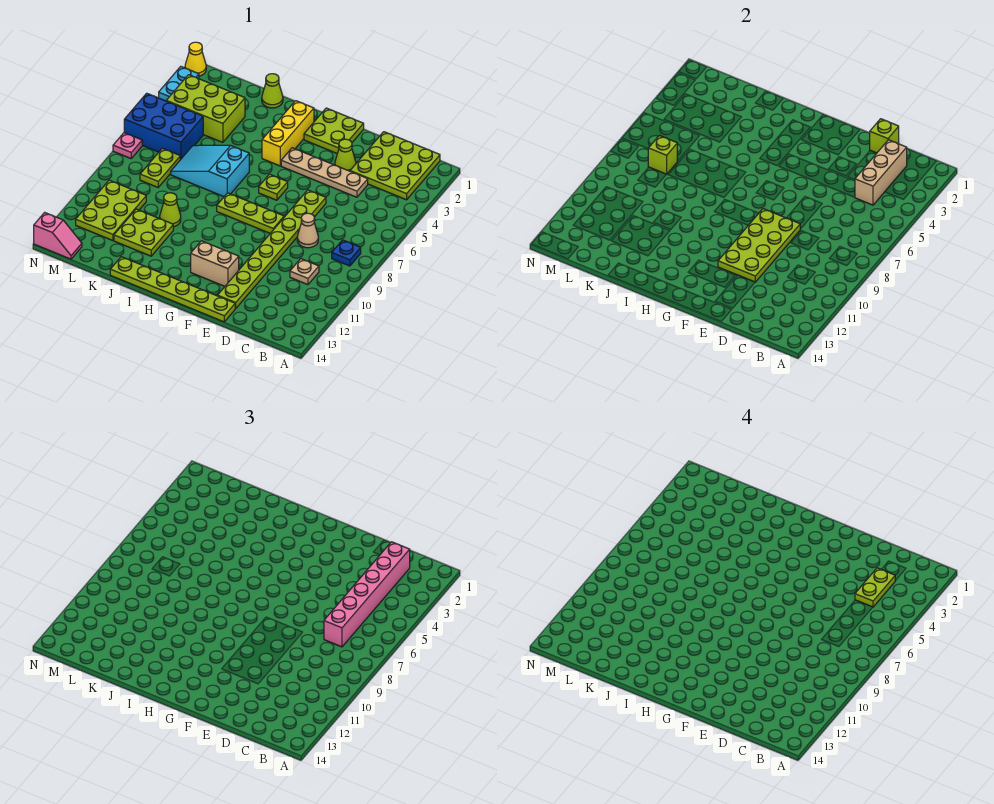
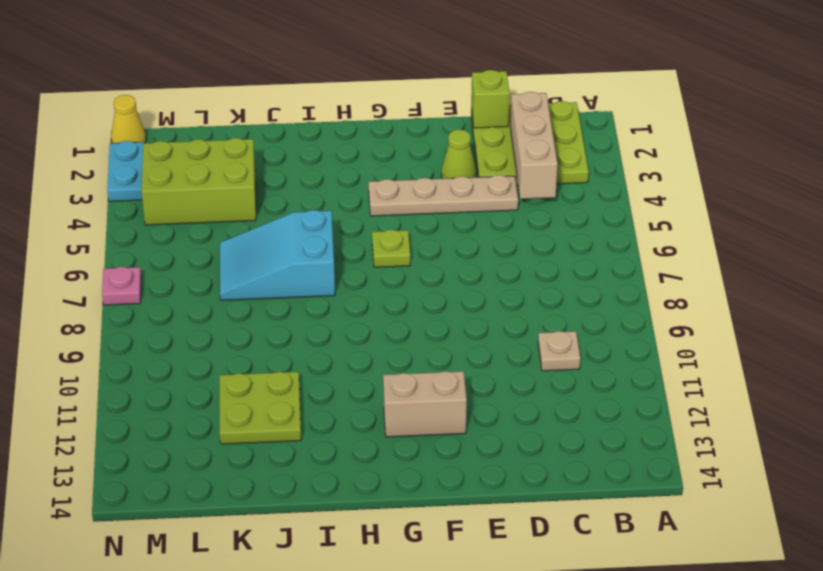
none -> blue 1x1 plate [332,240,361,266]
none -> tan 1x1 cone [297,213,318,248]
none -> lime 1x8 plate [218,190,326,308]
none -> lime 1x6 plate [110,257,236,322]

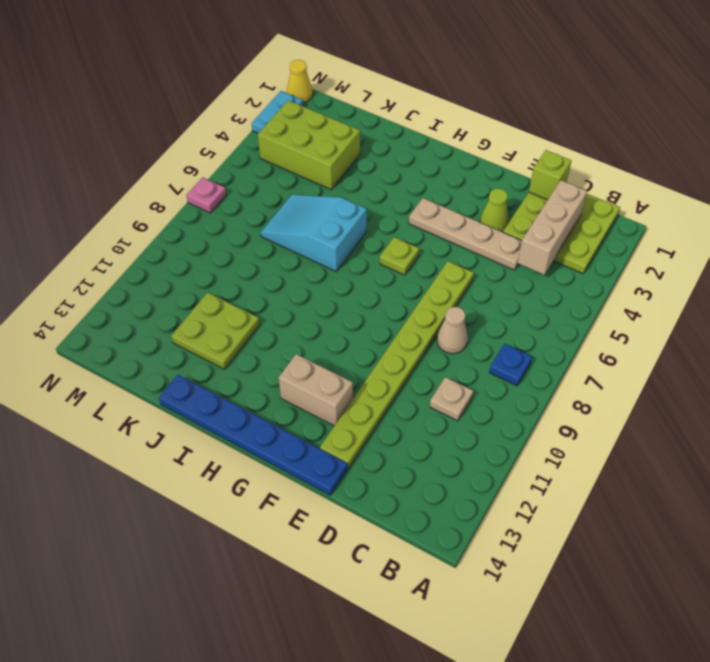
blue 1x6 plate [159,375,348,495] -> lime 1x6 plate [110,257,236,322]
none -> lime 2x2 plate [304,108,364,153]
none -> lime 1x3 plate [217,193,284,233]
none -> yellow 1x3 brick [262,101,314,166]
none -> lime 1x1 cone [262,74,283,108]

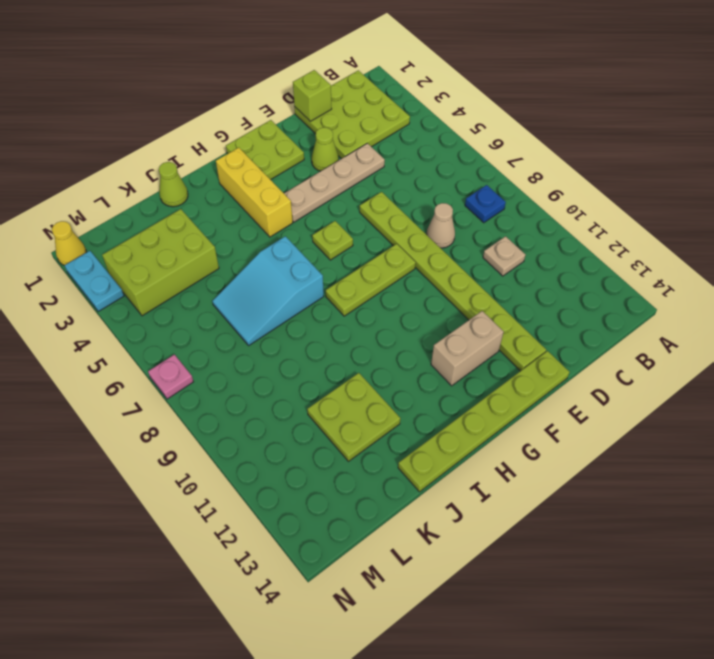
none -> lime 1x1 cone [160,193,181,227]
none -> blue 2x3 brick [124,93,203,160]
none -> lime 1x2 plate [140,148,180,187]
none -> lime 2x3 plate [76,180,146,241]

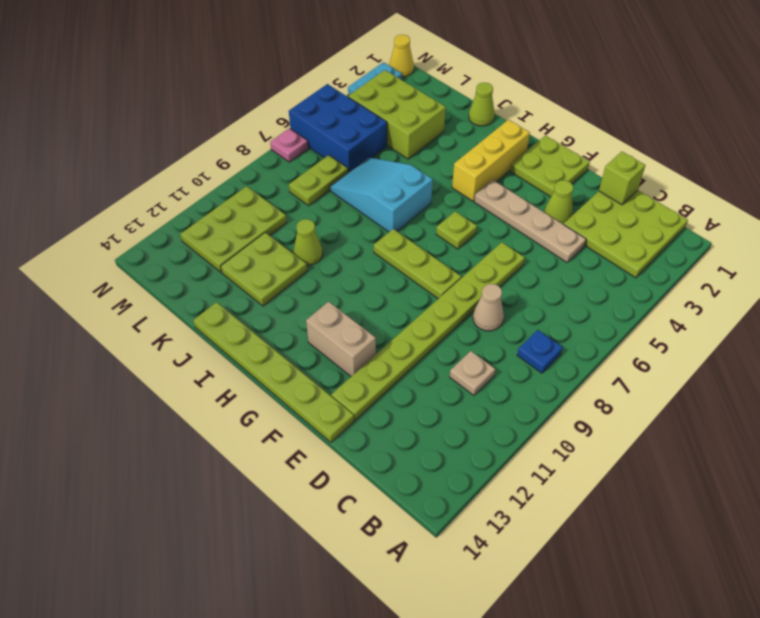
none -> pink 1x2 slope [34,212,82,259]
none -> tan 1x3 brick [855,140,907,205]
none -> lime 2x4 plate [718,209,800,282]
none -> lime 1x1 brick [648,135,677,174]

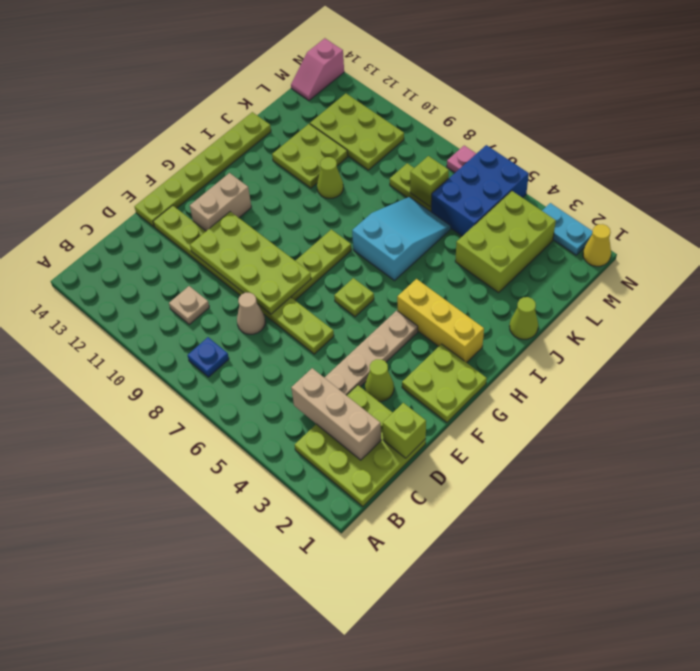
none -> pink 1x6 brick [324,542,410,647]
none -> lime 1x2 plate [855,568,895,607]

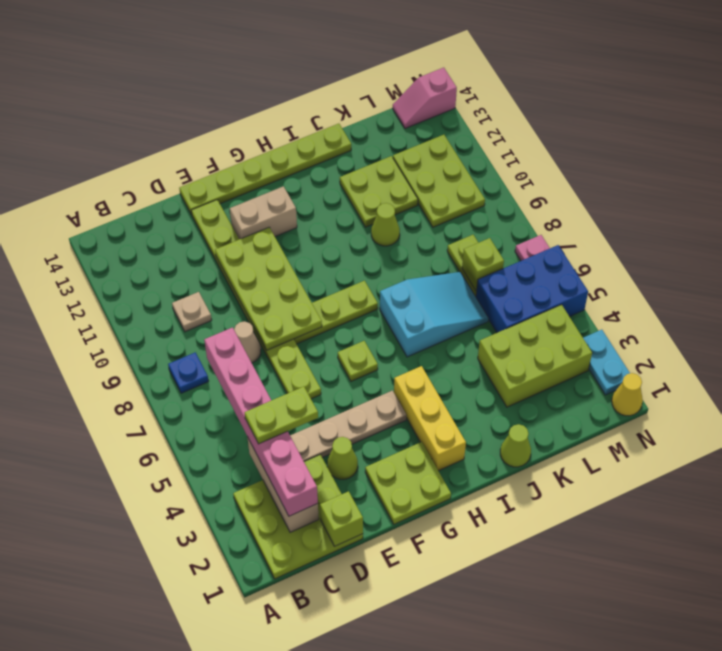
lime 1x2 plate [245,387,318,444] -> lime 1x2 plate turned to [855,568,895,607]

